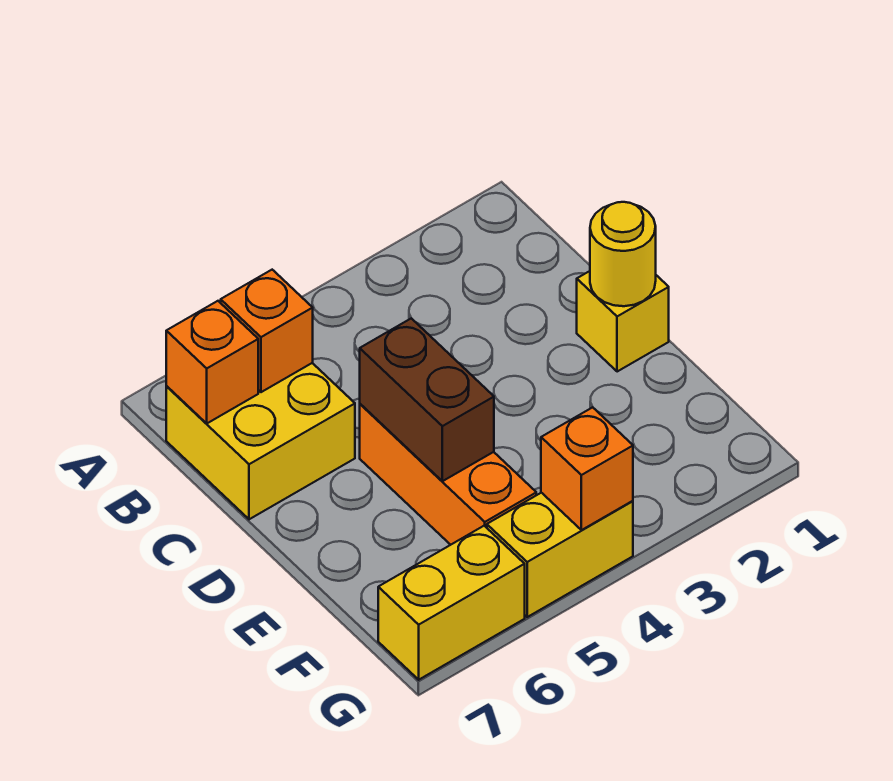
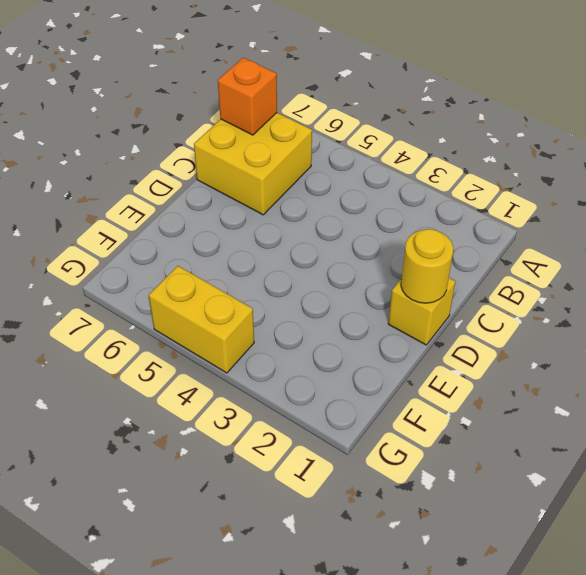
none -> orange 1x3 brick [360,404,536,545]
none -> yellow 1x2 brick [378,526,525,680]

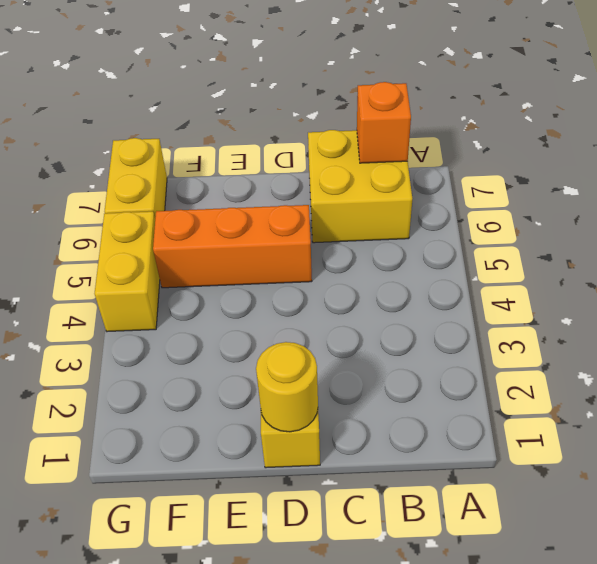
none -> orange 1x1 brick [221,270,313,392]
none -> brown 1x2 brick [360,318,494,481]

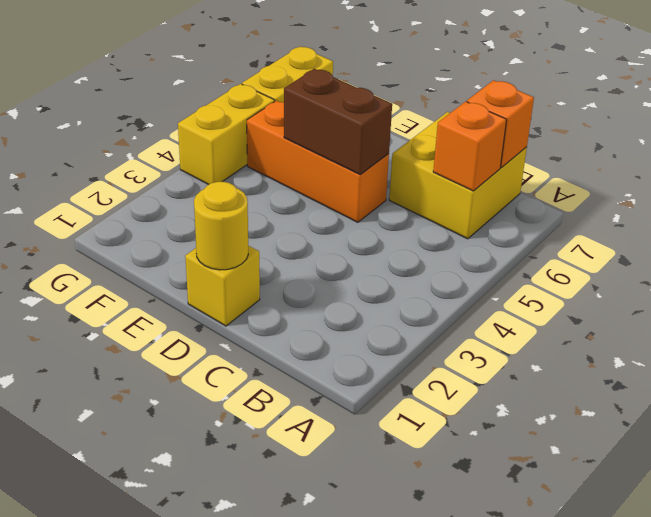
none -> orange 1x1 brick [541,407,633,530]

